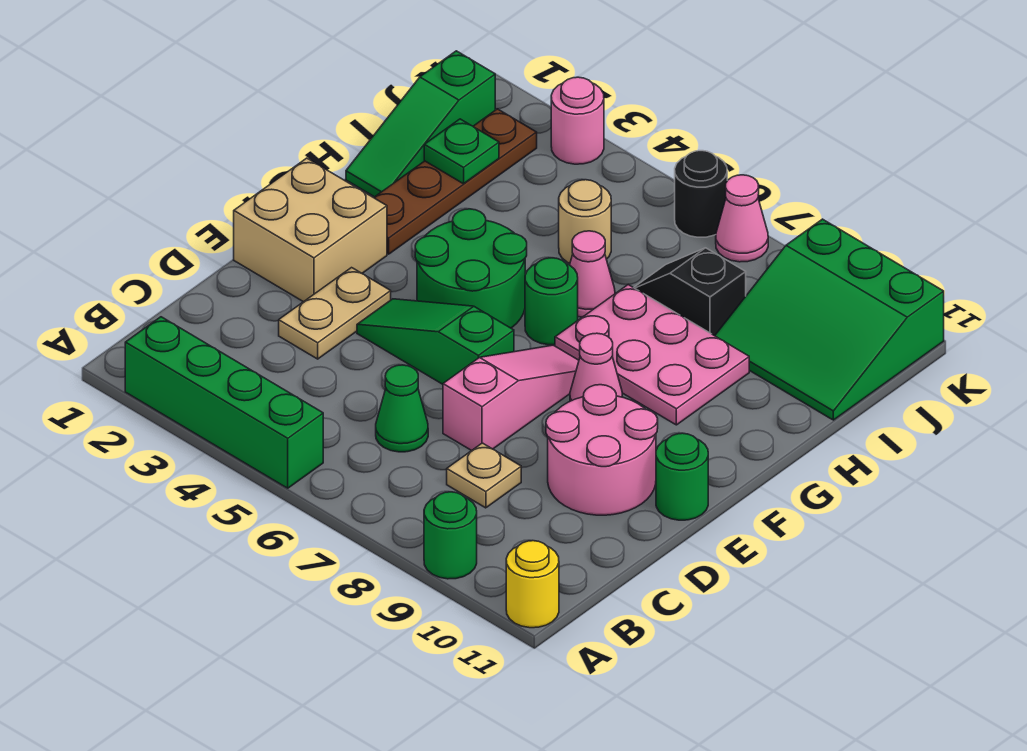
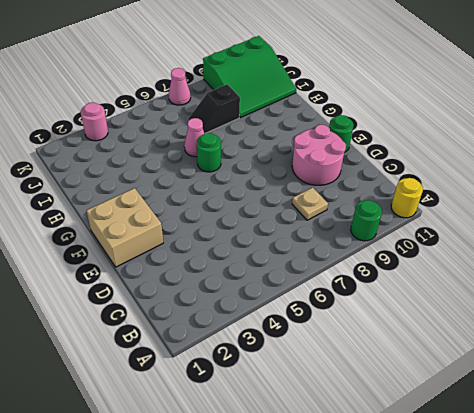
none -> green 1x4 brick [125,317,323,488]
none -> green 1x1 cone [376,365,428,452]
none -> tan 1x2 plate [279,268,391,359]

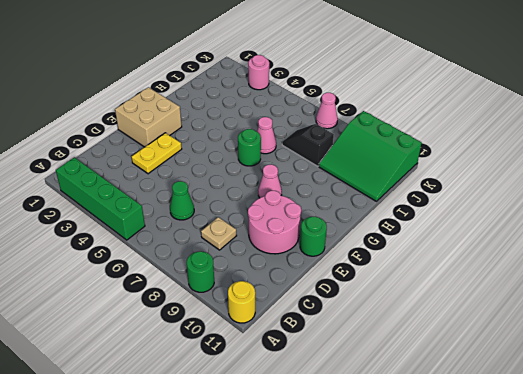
yellow 1x2 plate [132,133,182,174] -> tan 1x2 plate [279,268,391,359]
none -> pink 1x3 slope [443,345,579,451]
none -> green 1x3 slope [357,299,514,384]
none -> green 2x2 round brick [415,209,527,328]

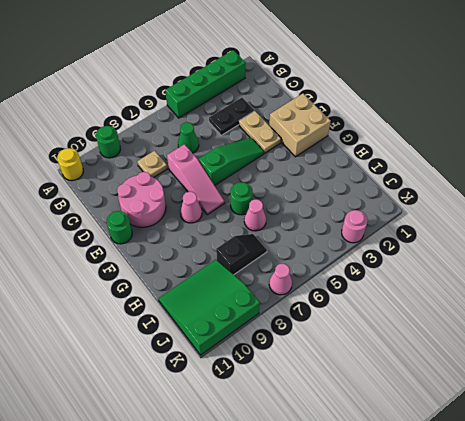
black 1x2 plate [209,98,254,135] -> none
none -> green 2x2 round brick [415,209,527,328]
none -> brown 1x4 plate [374,109,537,254]
none -> pink 2x3 plate [555,285,749,425]

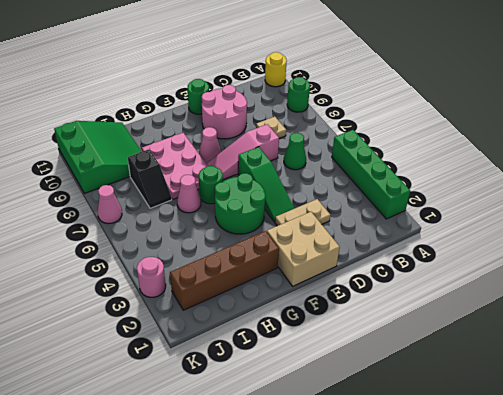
brown 1x4 brick [170,231,279,310] -> brown 1x4 plate [374,109,537,254]
none -> green 1x3 slope [346,51,495,197]
none -> tan 1x1 round brick [559,180,611,263]
none -> black 1x1 round brick [675,151,727,237]

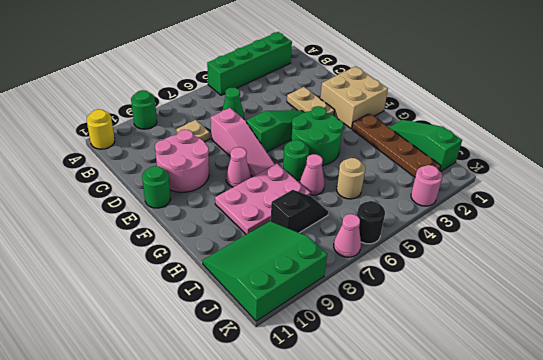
none -> green 1x1 plate [424,119,499,184]

